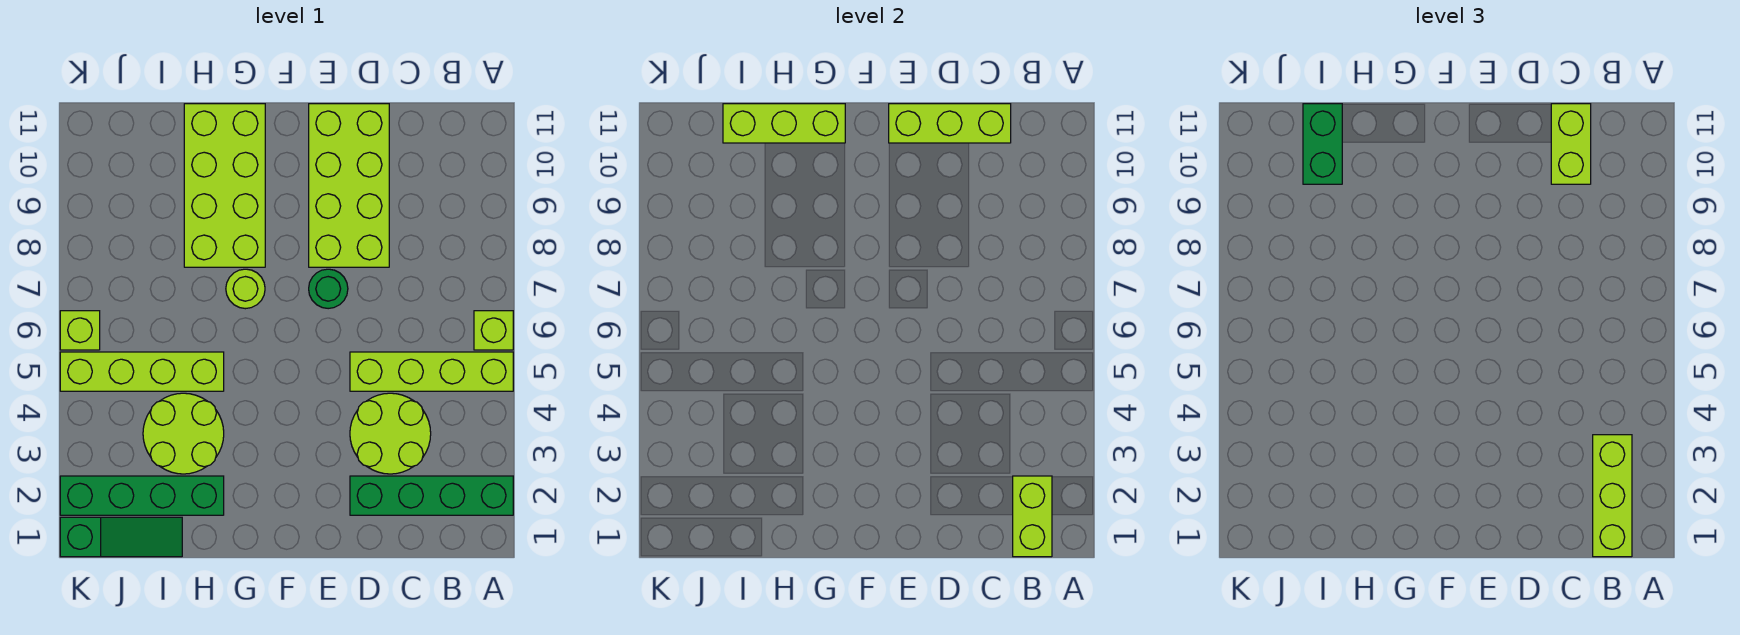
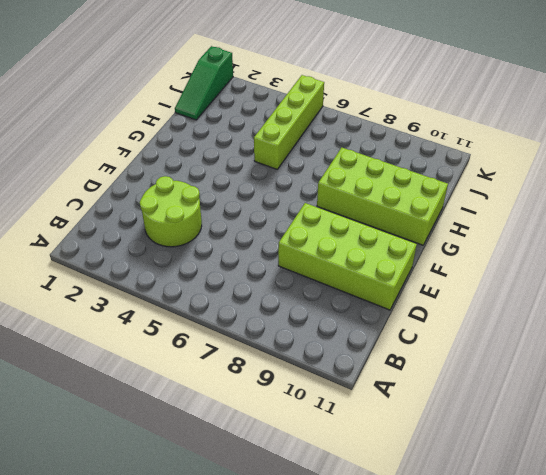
none -> green 1x4 brick [350,476,513,515]
none -> lime 1x4 brick [350,352,513,391]
none -> lime 1x1 brick [474,311,513,350]

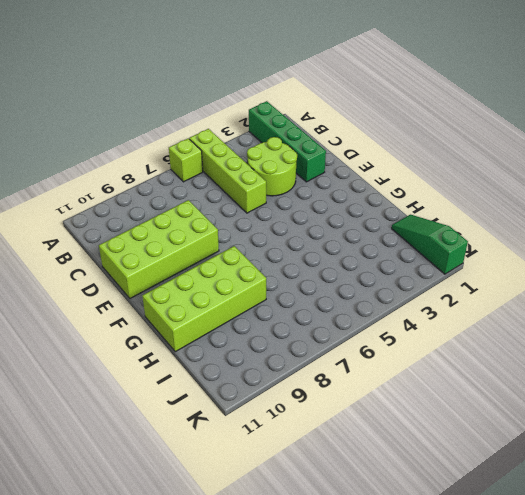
none -> green 1x1 round brick [309,269,348,309]
none -> lime 1x1 round brick [226,269,265,309]
none -> green 1x4 brick [60,476,224,515]

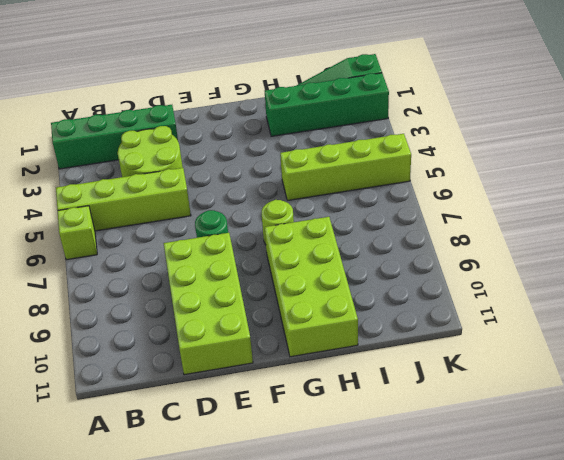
none -> lime 2x2 round brick [143,393,224,474]
none -> lime 1x1 brick [60,311,100,350]
none -> lime 1x2 brick [1013,476,1052,557]

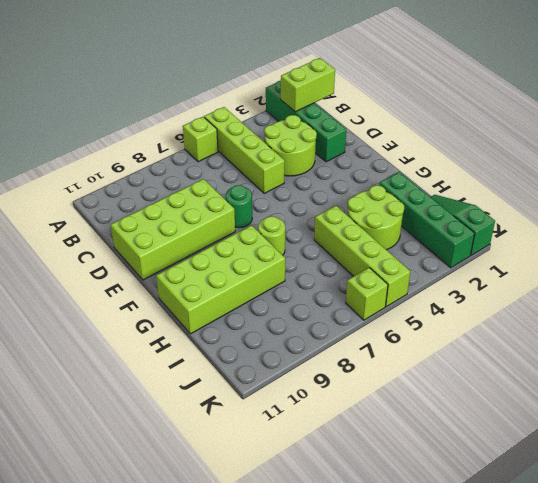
none -> lime 1x3 brick [889,104,1011,143]
none -> lime 1x3 brick [723,104,845,143]
none -> lime 1x3 brick [1593,435,1632,557]

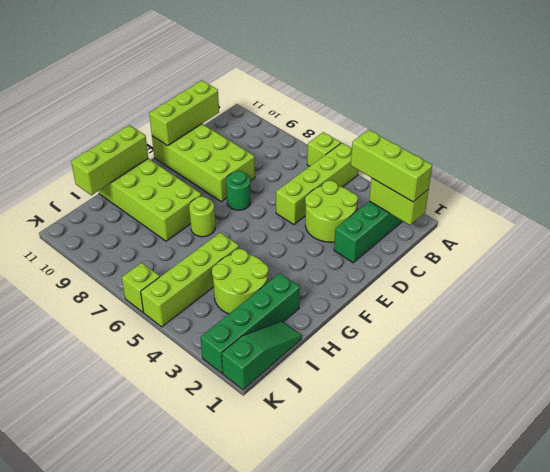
none -> lime 1x2 brick [1551,104,1591,184]
none -> green 1x2 brick [1303,104,1342,184]

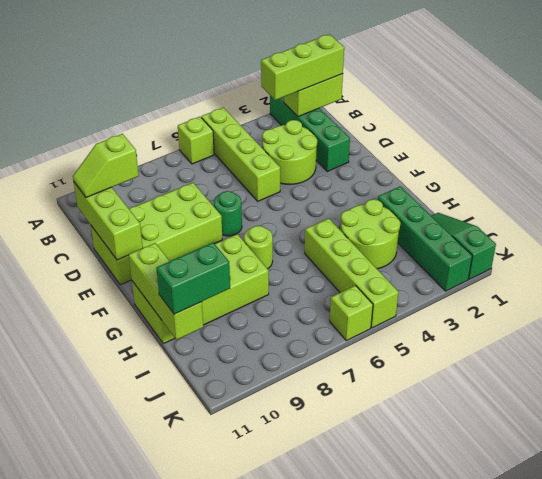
lime 1x2 slope [73,134,139,197] -> lime 1x2 brick [1551,104,1591,184]

